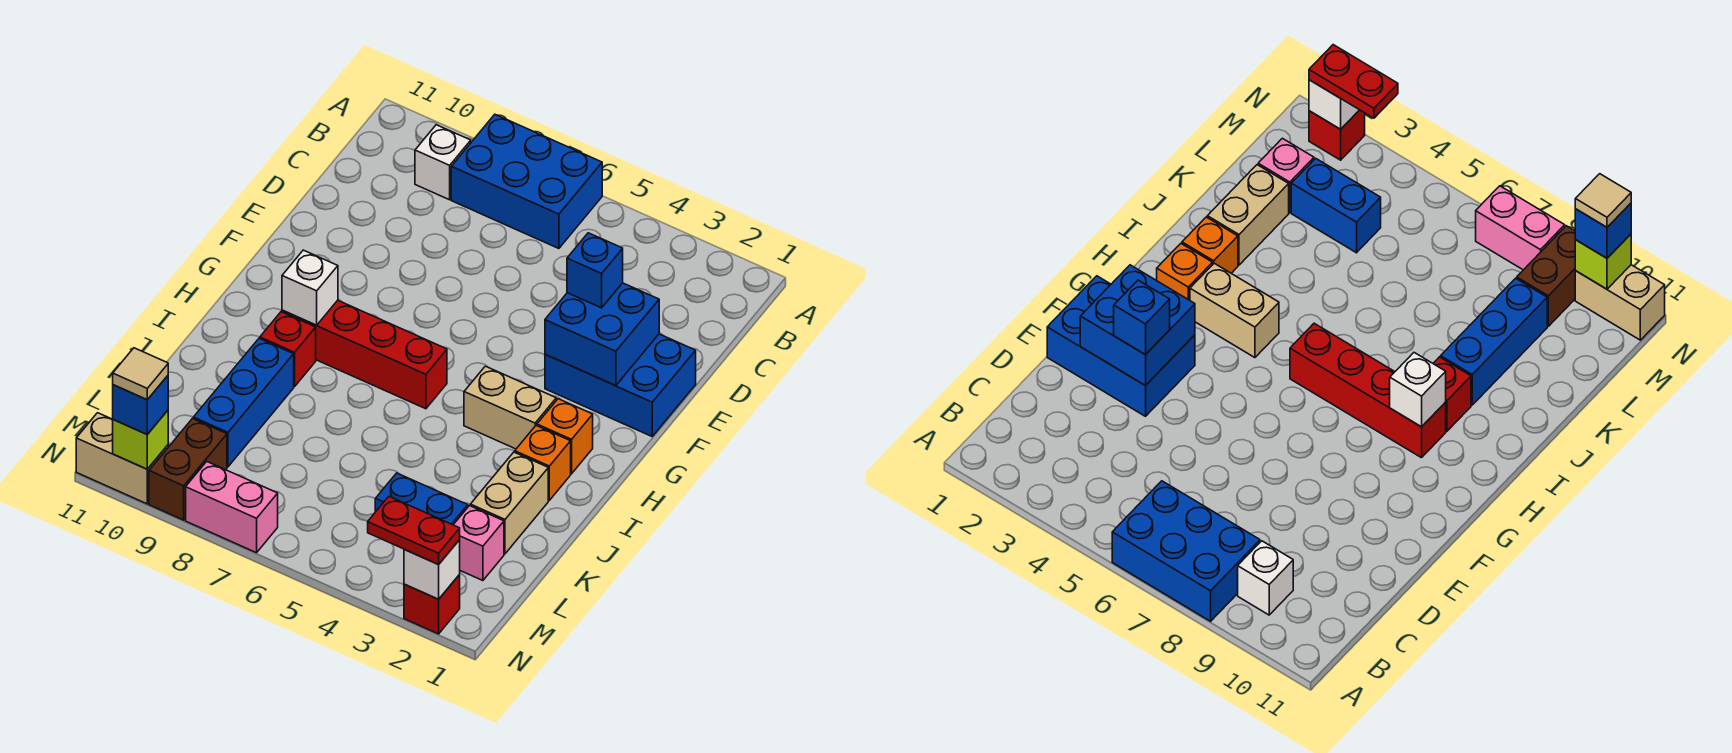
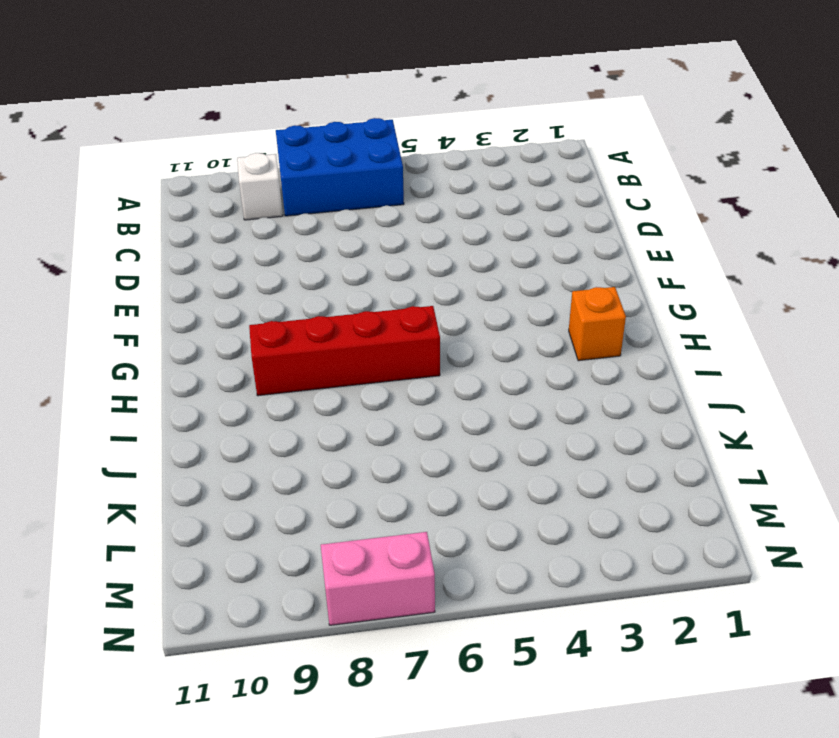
none -> blue 2x3 brick [545,334,696,436]
none -> tan 1x2 brick [464,366,556,449]
none -> orange 1x1 brick [515,426,571,500]

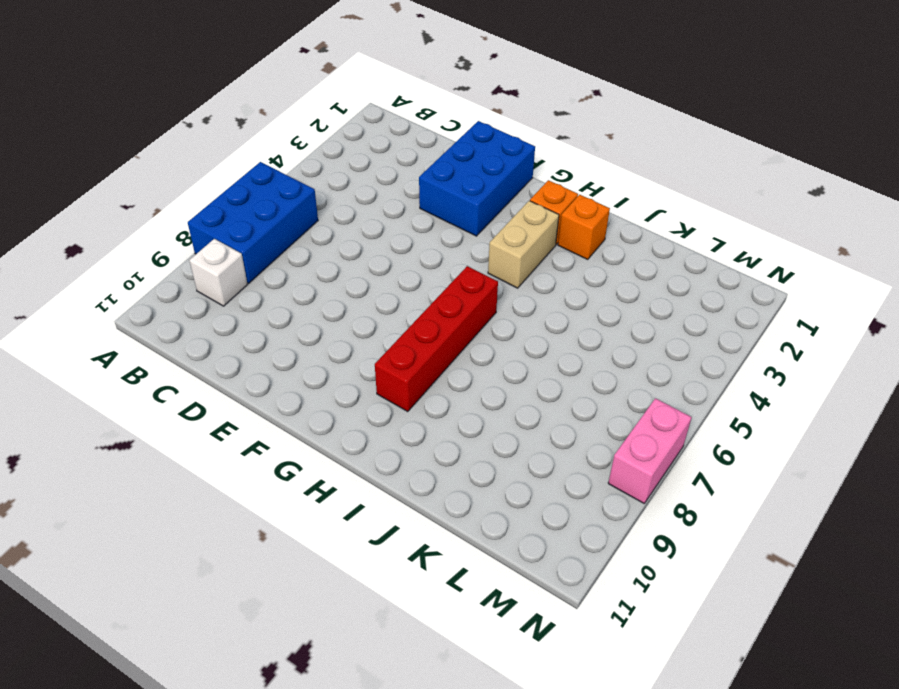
none -> red 1x1 brick [260,312,316,387]
none -> tan 1x2 brick [470,452,548,554]
none -> blue 1x3 brick [193,339,294,467]

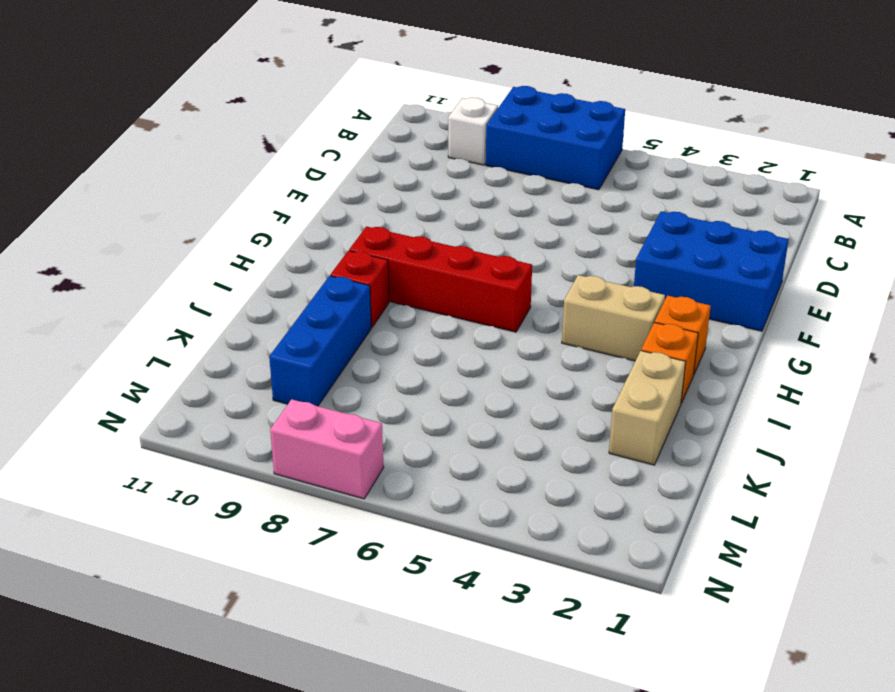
none -> pink 1x1 brick [454,506,504,581]
none -> blue 1x2 brick [375,473,468,525]
none -> brown 1x2 brick [149,419,227,520]

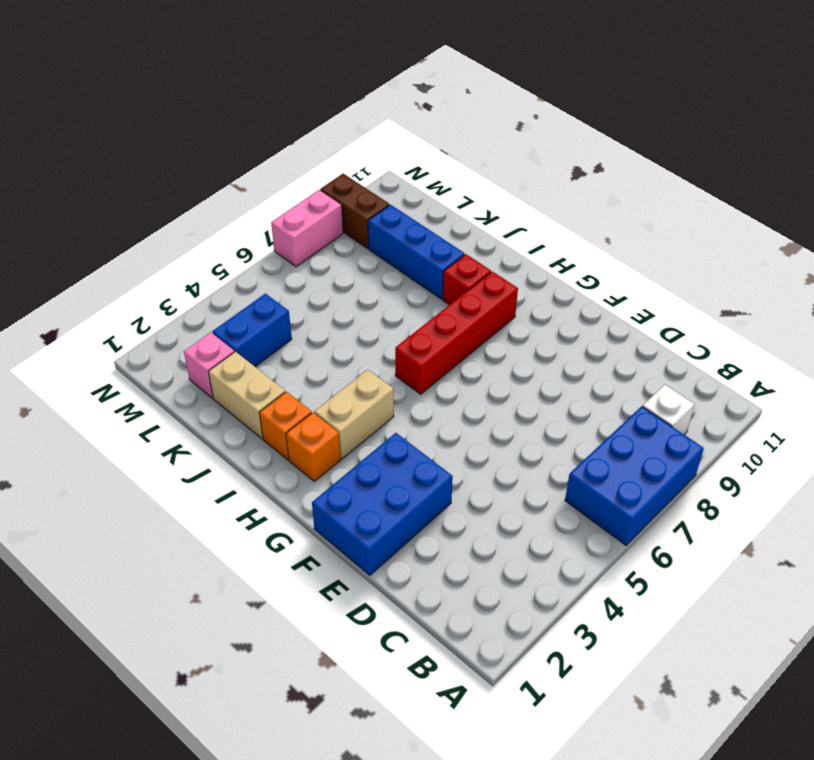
none -> red 1x1 brick [404,575,460,634]
none -> tan 1x2 brick [76,413,168,504]
none -> blue 2x2 brick [545,283,659,386]

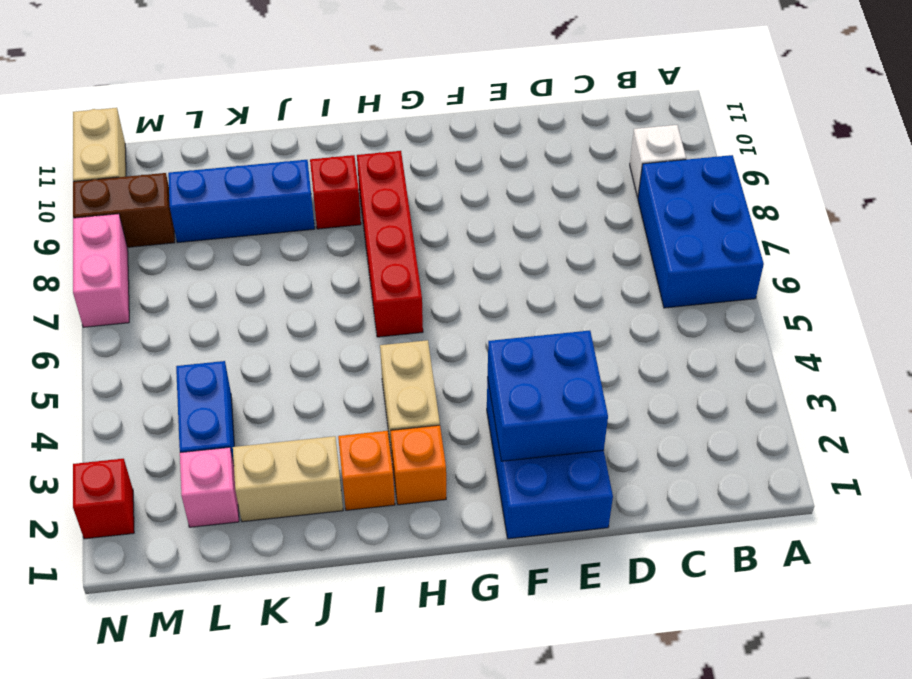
none -> white 1x1 brick [282,250,338,325]
none -> white 1x1 brick [404,540,460,599]
none -> lime 1x1 brick [113,410,168,469]

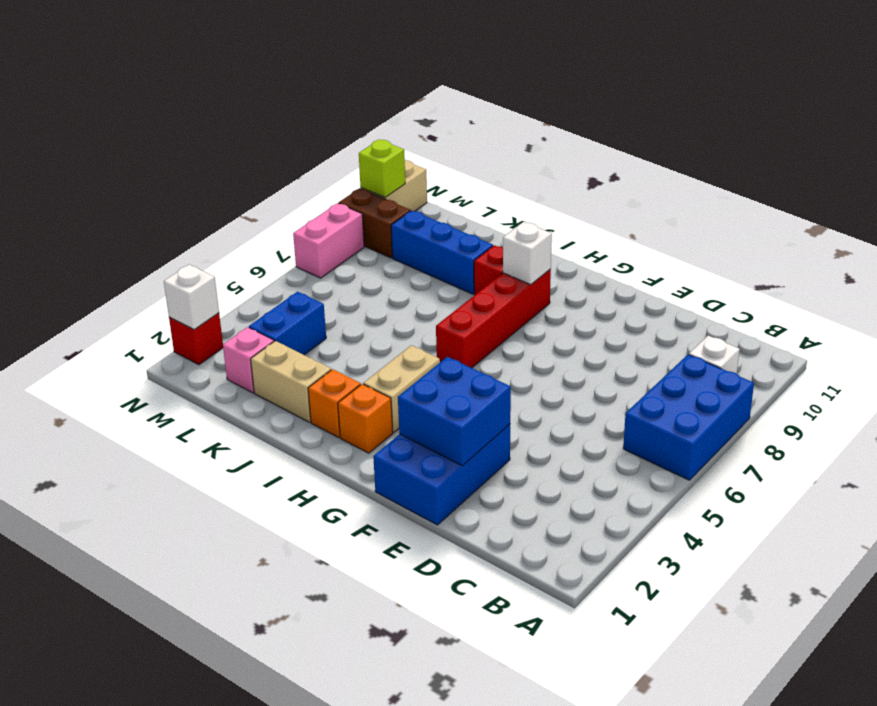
none -> blue 1x1 brick [567,233,623,308]
none -> red 1x2 plate [368,497,460,565]
none -> blue 1x1 brick [113,376,168,434]

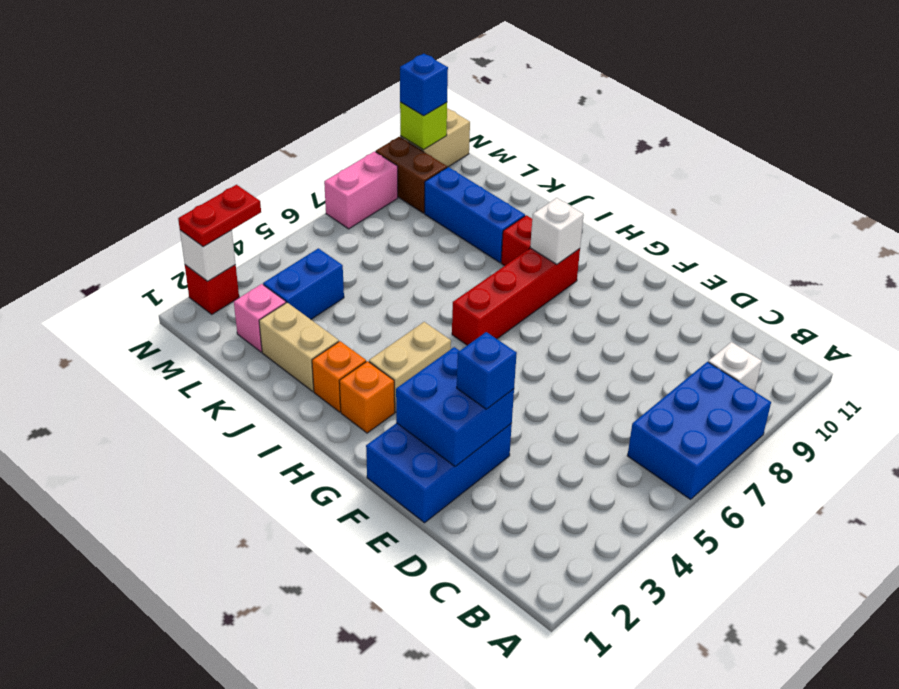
none -> tan 1x1 tile [113,348,168,400]

